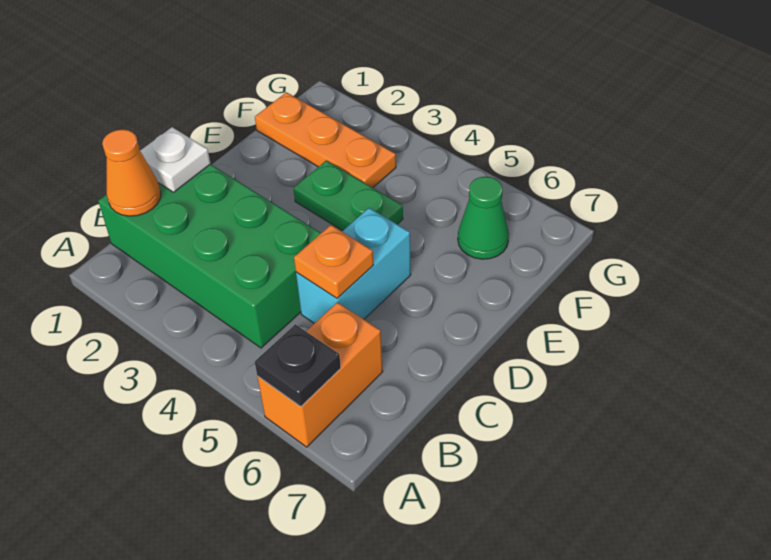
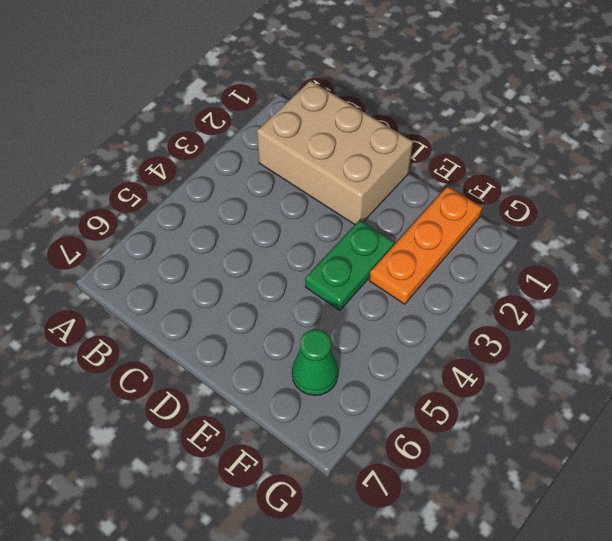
tan 2x3 brick [257,81,413,225] -> green 2x4 brick [98,164,321,348]
none -> orange 1x2 brick [257,302,383,447]
none -> cyan 1x2 brick [296,208,411,323]

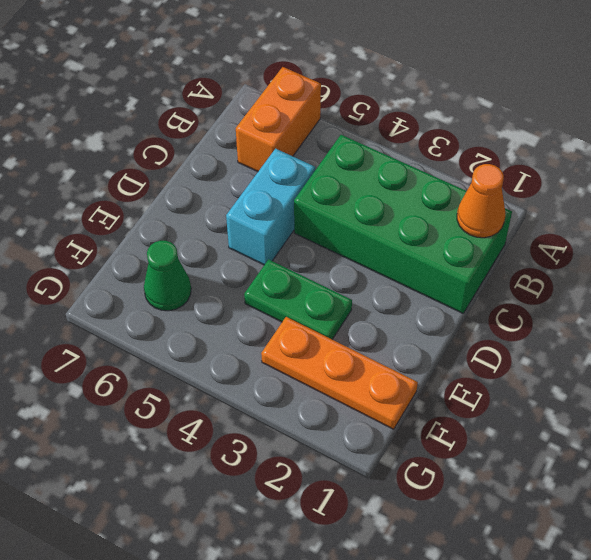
none -> black 1x1 plate [255,324,341,407]
none -> white 1x1 plate [140,127,211,192]

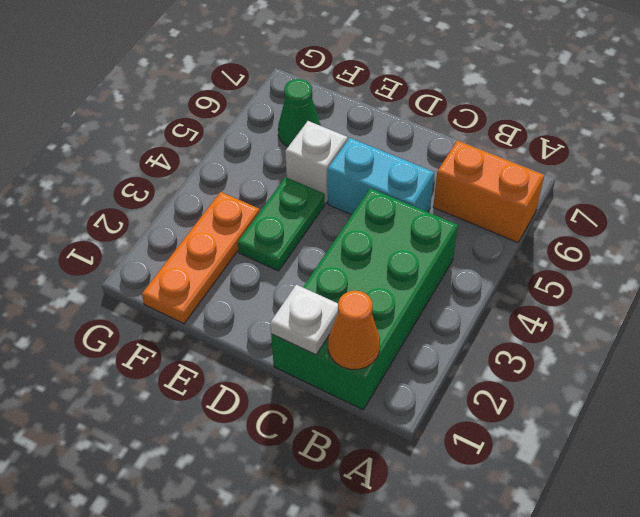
white 1x1 brick [285,121,348,204] -> none
none -> black 1x1 plate [255,324,341,407]
none -> orange 1x1 plate [294,225,373,298]

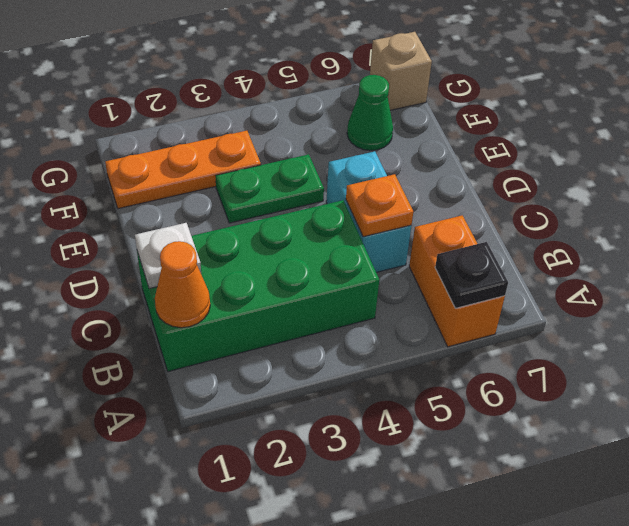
tan 1x1 brick [370,32,432,110] -> none

